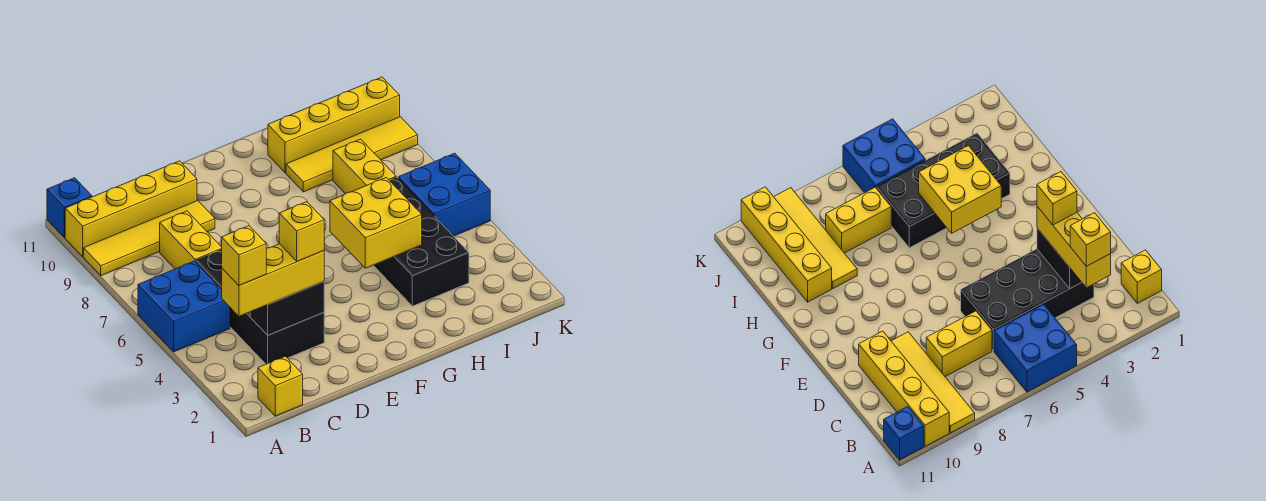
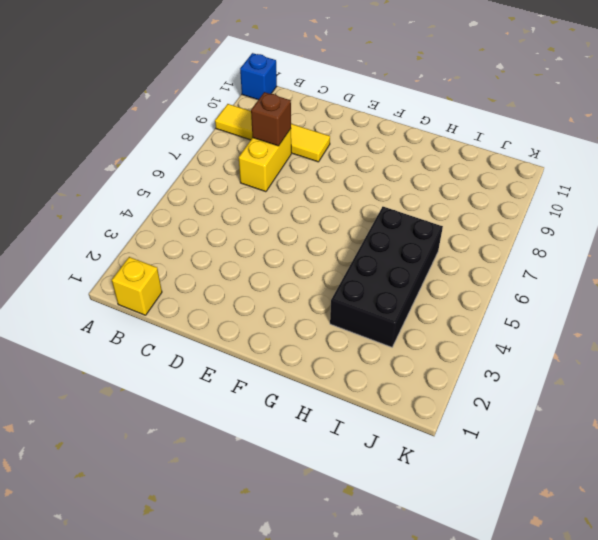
brown 1x1 brick [251,92,291,146] -> none
none -> blue 2x2 brick [138,261,230,352]
none -> yellow 1x4 brick [65,161,197,256]
none -> black 2x4 brick [196,250,324,364]

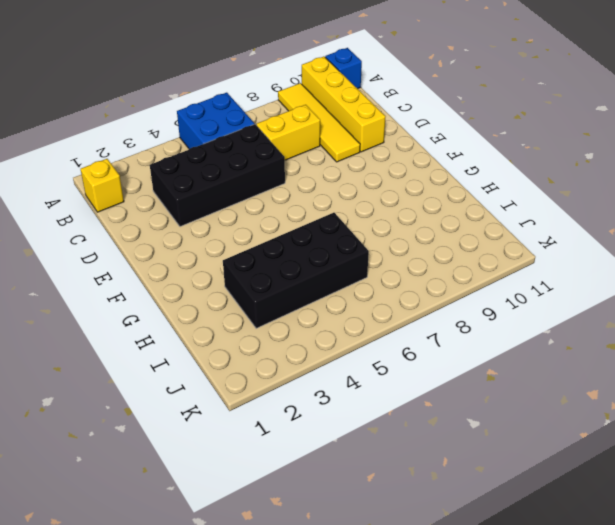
none -> yellow 1x4 tile [286,117,418,192]
none -> yellow 1x4 brick [268,77,400,173]
none -> yellow 1x2 brick [333,139,396,194]

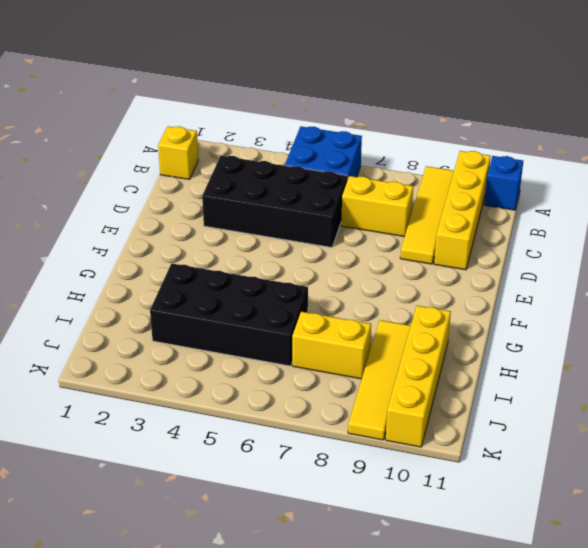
none -> blue 2x2 brick [398,153,490,236]
none -> black 1x2 brick [250,282,324,335]
none -> yellow 2x2 brick [330,178,422,268]

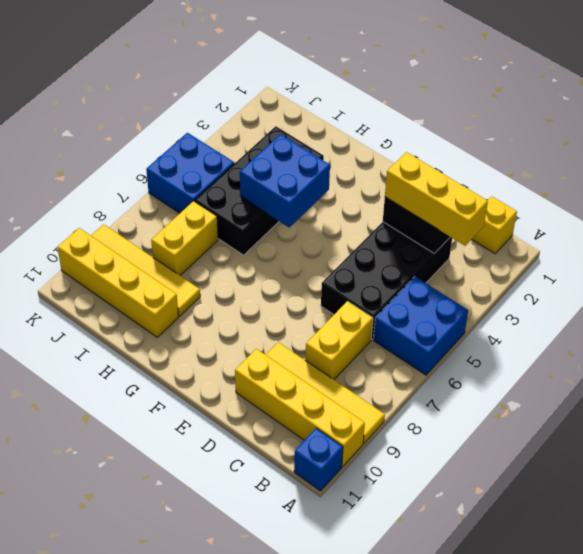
blue 2x2 brick [240,134,330,227] -> yellow 2x2 brick [330,178,422,268]
none -> yellow 1x1 brick [222,226,266,286]
none -> yellow 1x1 brick [279,202,324,262]

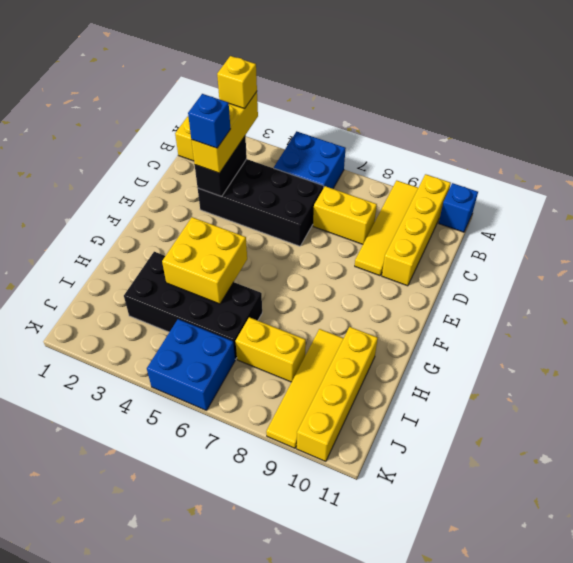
blue 1x1 brick [188,94,230,148] -> yellow 1x1 brick [279,202,324,262]

